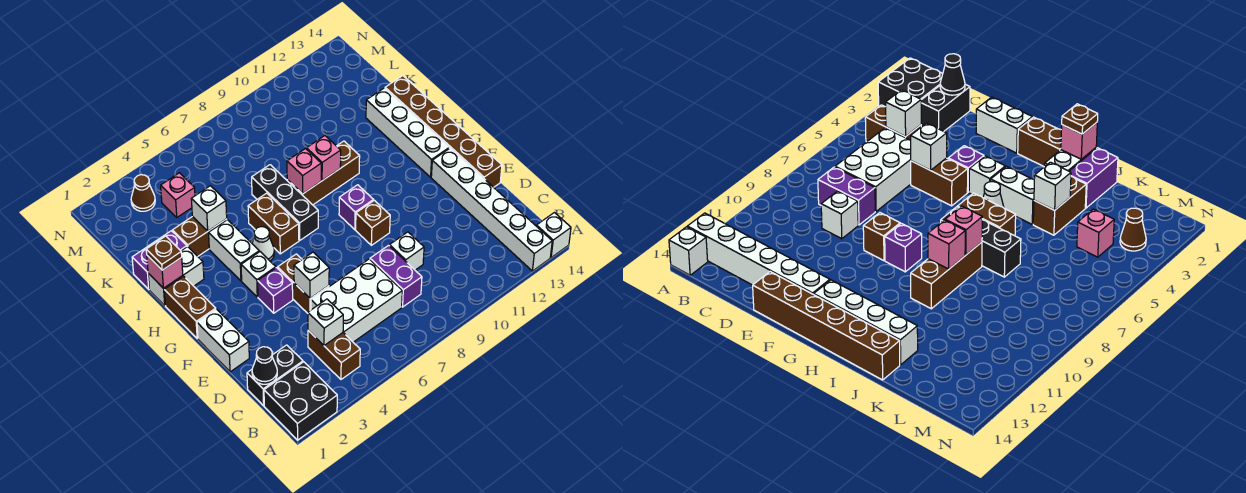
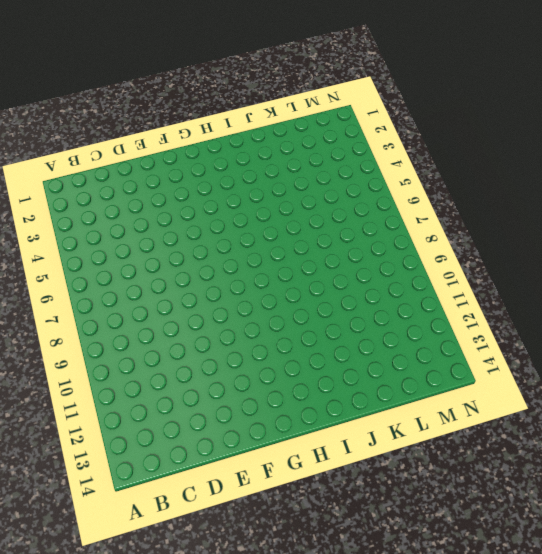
none -> black 2x2 brick [264,362,337,440]
none -> white 1x6 brick [431,148,552,271]
none -> white 1x1 brick [537,213,571,257]
none -> brown 1x2 brick [308,330,360,379]

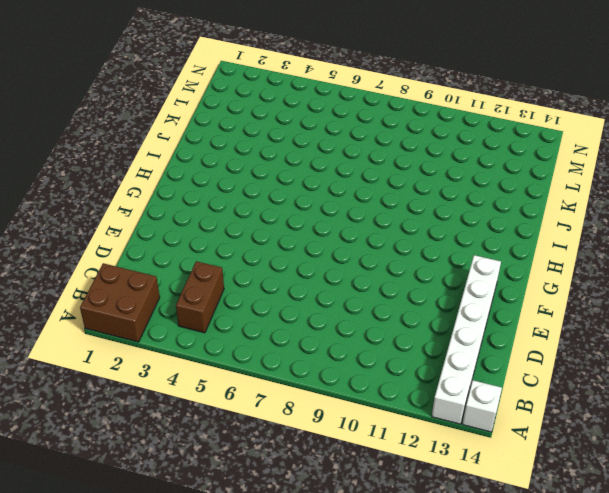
brown 2x2 brick [80,263,160,342] -> black 2x2 brick [264,362,337,440]
none -> black 1x2 brick [247,345,303,406]
none -> white 2x3 brick [311,259,402,342]
none -> purple 1x2 brick [370,245,422,307]
none -> white 1x1 brick [390,232,424,270]

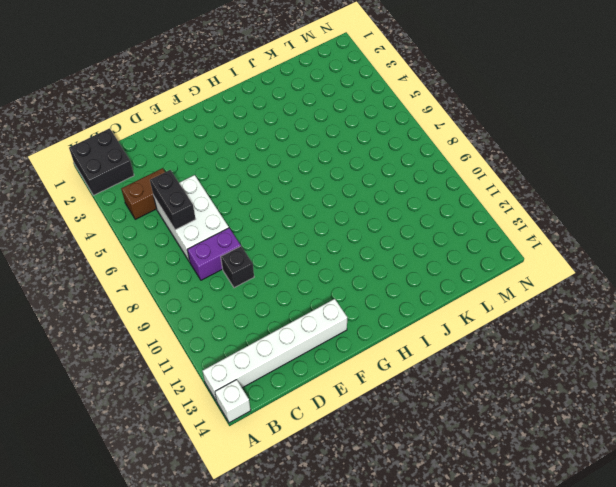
black 1x2 brick [150,170,195,230] -> black 1x2 brick moved to [247,345,303,406]
black 1x1 brick [221,246,254,288] -> white 1x1 brick [390,232,424,270]
none -> white 1x2 brick [197,309,249,372]
none -> brown 1x2 brick [278,254,329,313]
none -> brown 1x6 brick [385,76,502,187]
none -> purple 1x1 brick [258,268,293,313]

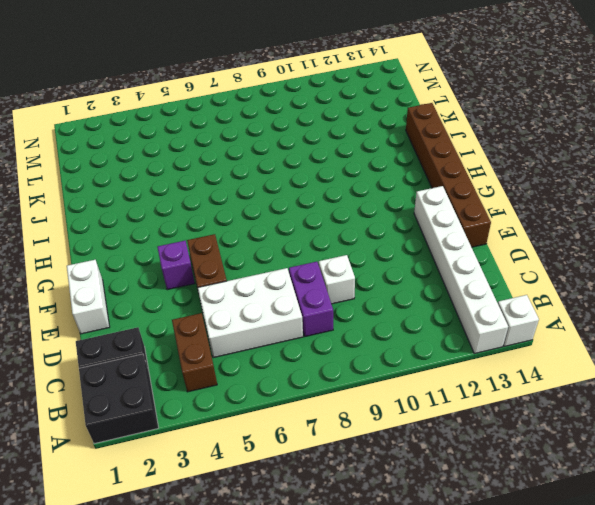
none -> brown 1x1 brick [356,200,390,245]
none -> brown 1x2 brick [164,276,216,338]
none -> white 1x1 brick [241,252,276,297]
none -> purple 1x1 brick [339,185,374,230]

